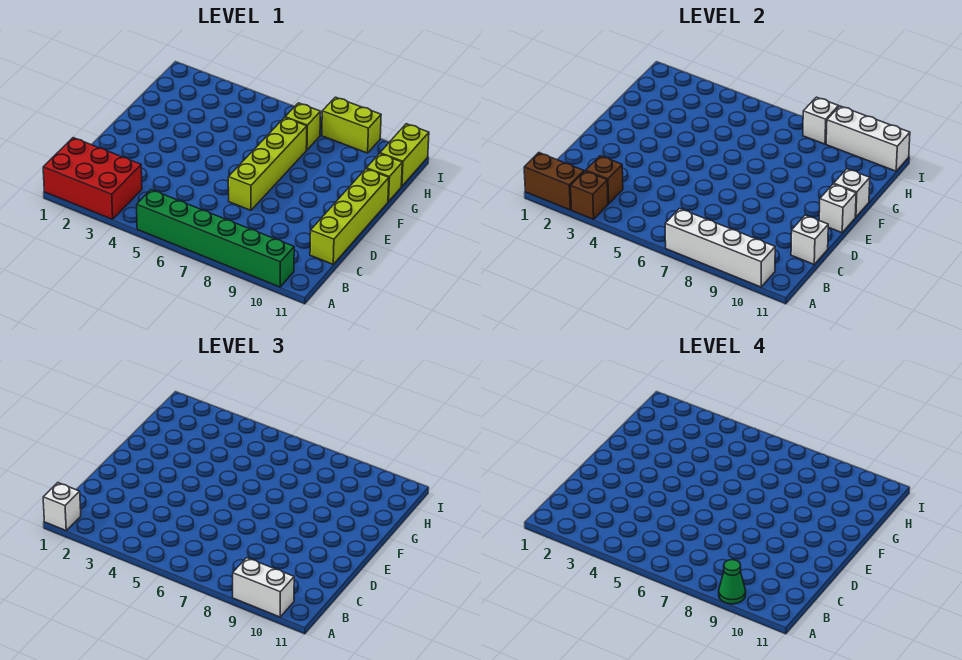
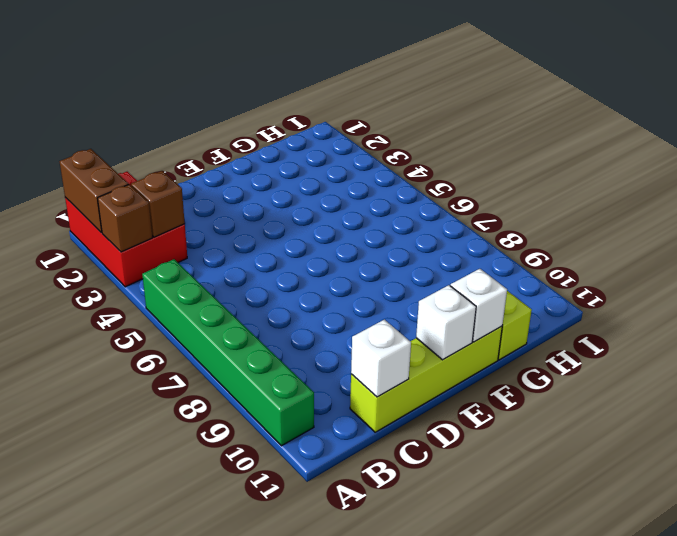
none -> lime 1x4 brick [228,118,307,210]
none -> lime 1x1 brick [285,103,321,150]
none -> lime 1x2 brick [380,124,429,186]

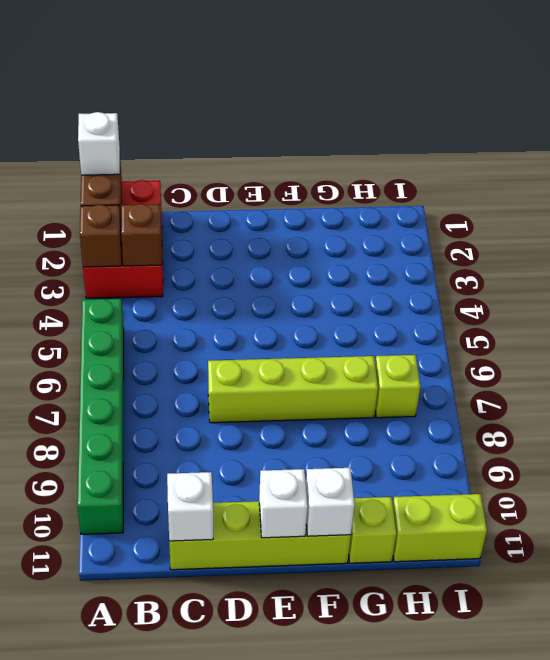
none -> lime 1x2 brick [322,97,381,153]
none -> white 1x4 brick [665,209,775,287]
none -> white 1x1 brick [803,97,839,144]

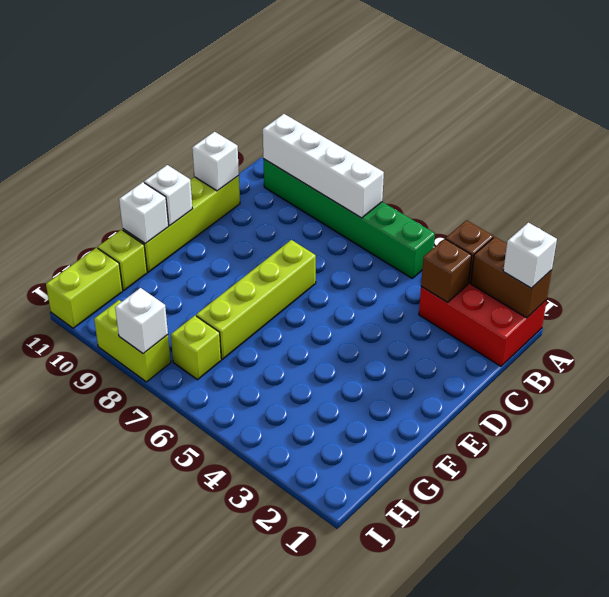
none -> white 1x3 brick [826,106,910,171]
none -> white 1x2 brick [233,558,294,617]
none -> green 1x1 cone [719,560,746,604]

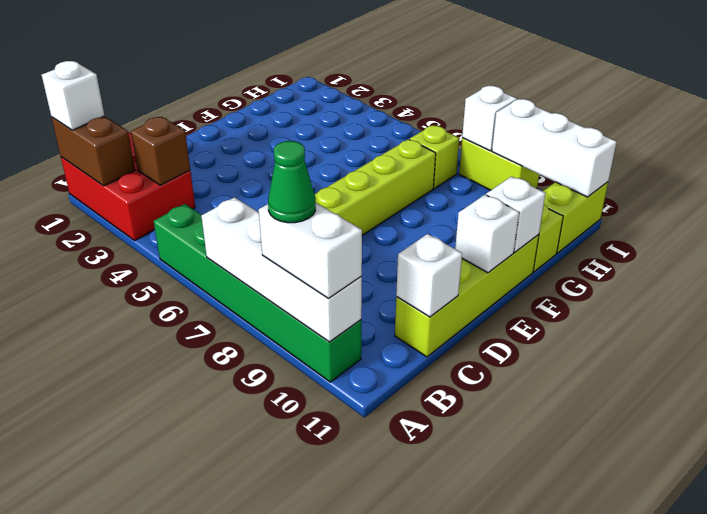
none -> brown 1x1 brick [571,171,608,219]

